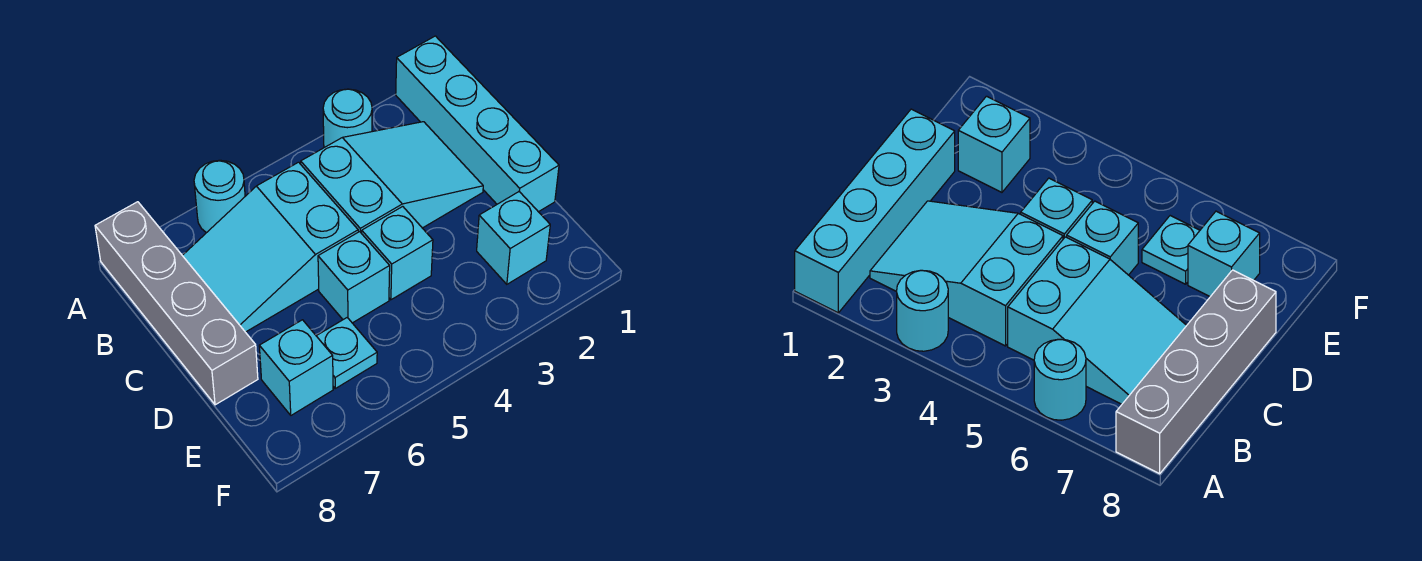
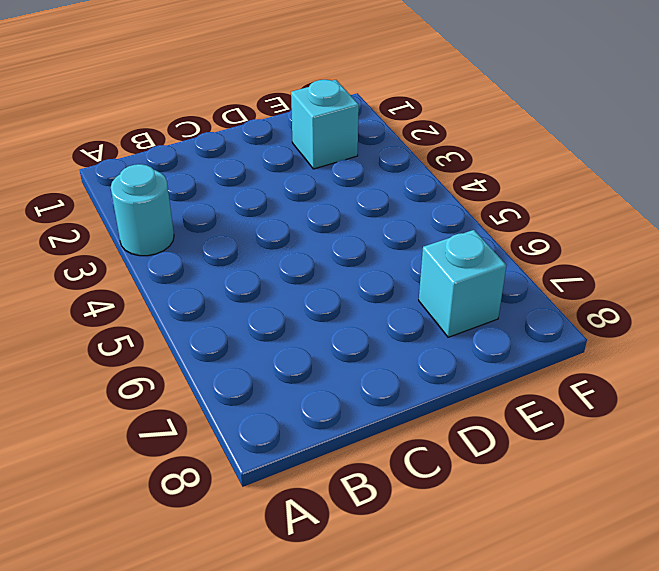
none -> cyan 1x4 brick [396,36,559,212]
none -> cyan 1x1 round brick [194,160,245,233]

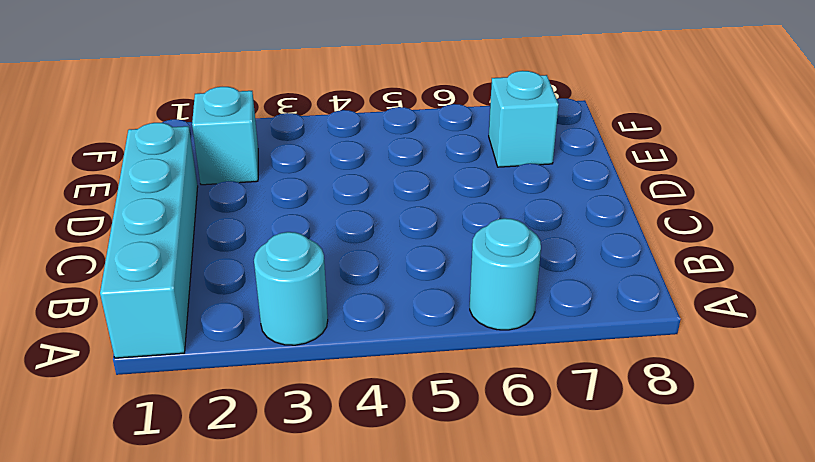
none -> grey 1x4 brick [95,202,258,405]
none -> cyan 2x3 slope [301,122,483,233]

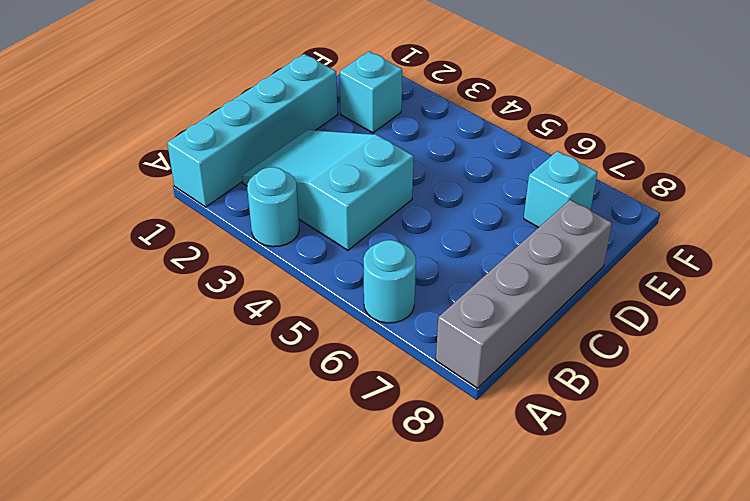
none -> cyan 2x3 slope [182,162,358,332]
none -> cyan 1x1 brick [362,206,433,300]

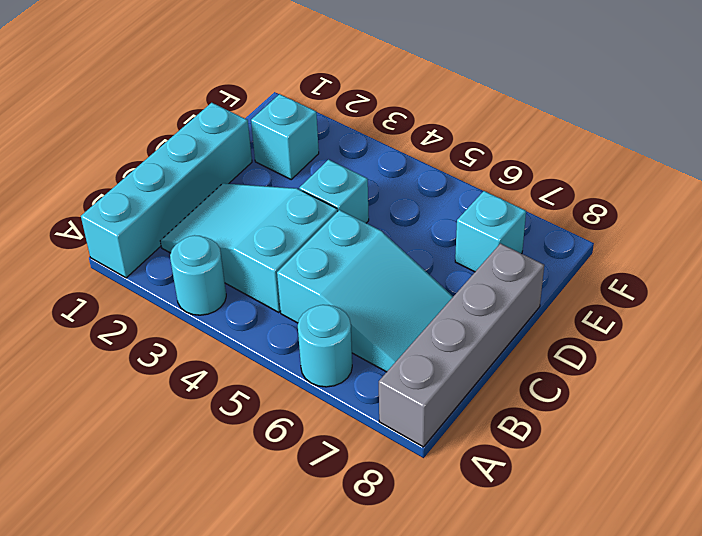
none -> cyan 1x1 brick [318,232,390,323]
none -> cyan 1x1 plate [317,318,377,388]

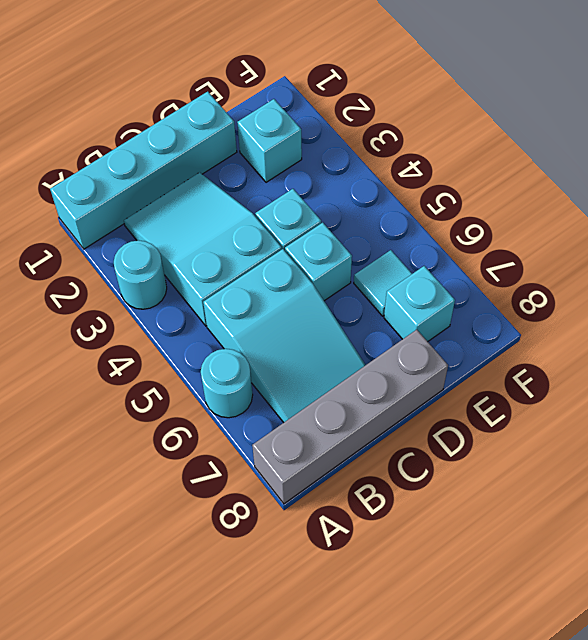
cyan 1x1 tile [354,250,412,316] -> cyan 1x1 plate [317,318,377,388]

